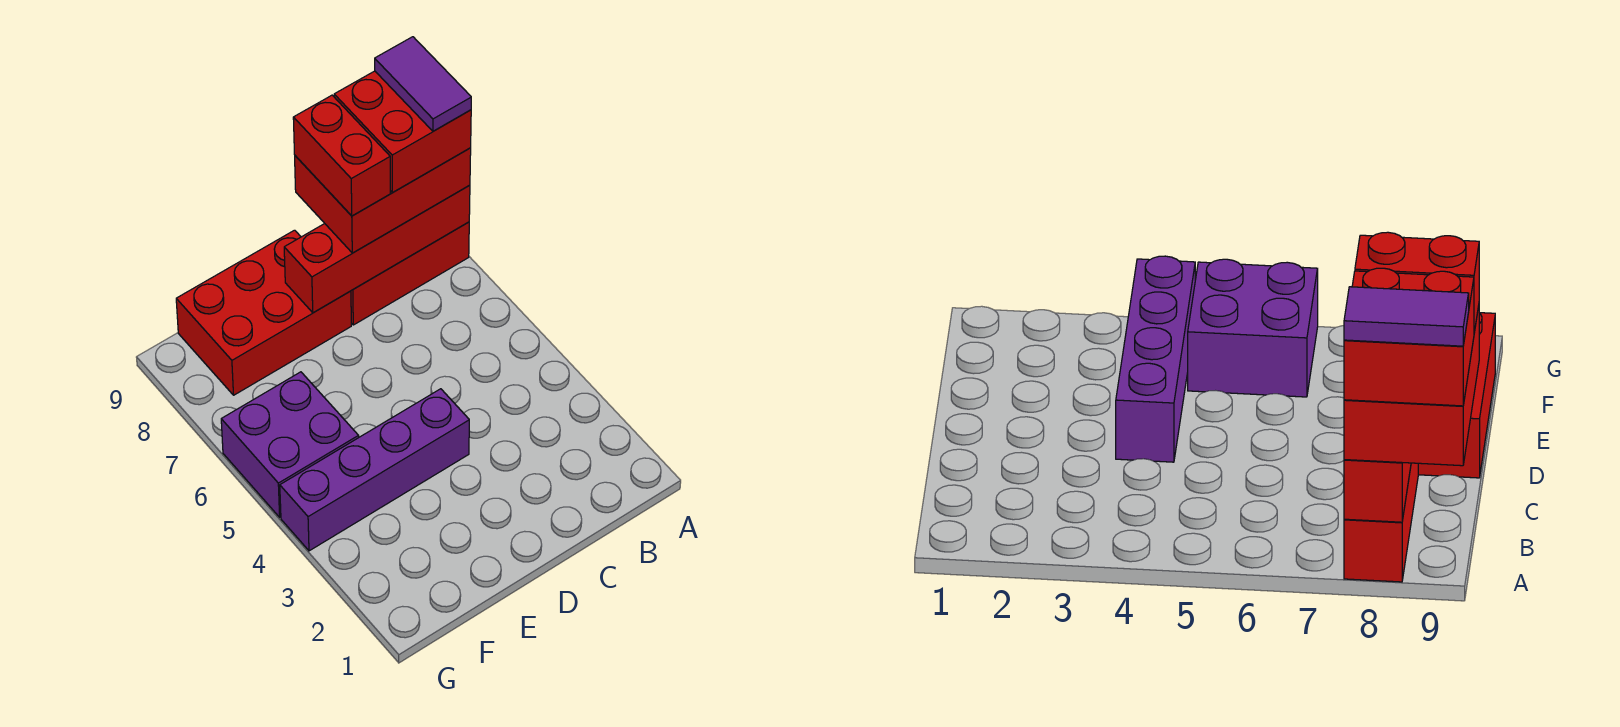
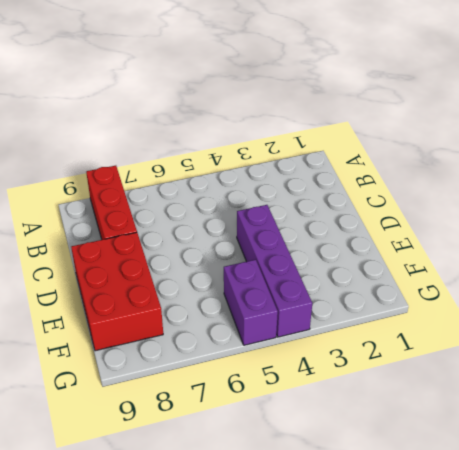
purple 1x2 brick [224,260,278,345] -> purple 2x2 brick [221,372,359,517]
none -> red 1x4 brick [284,185,470,313]
none -> red 2x3 brick [295,148,471,253]

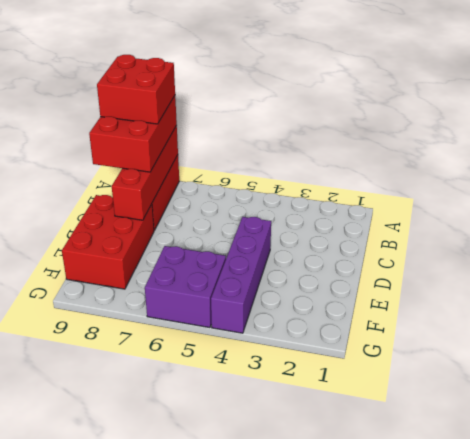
none -> red 1x2 brick [293,95,390,216]
none -> purple 1x2 tile [375,37,471,131]

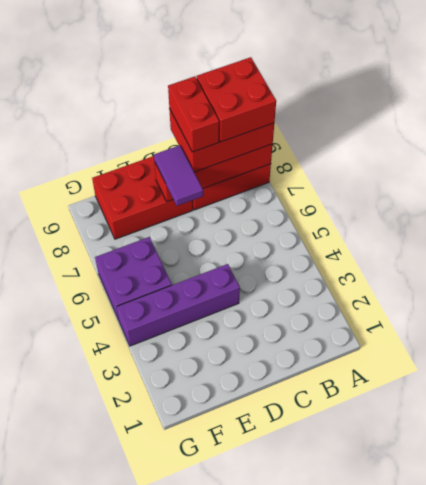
purple 1x2 tile [154,145,203,206] -> purple 1x2 tile moved to [375,37,471,131]

